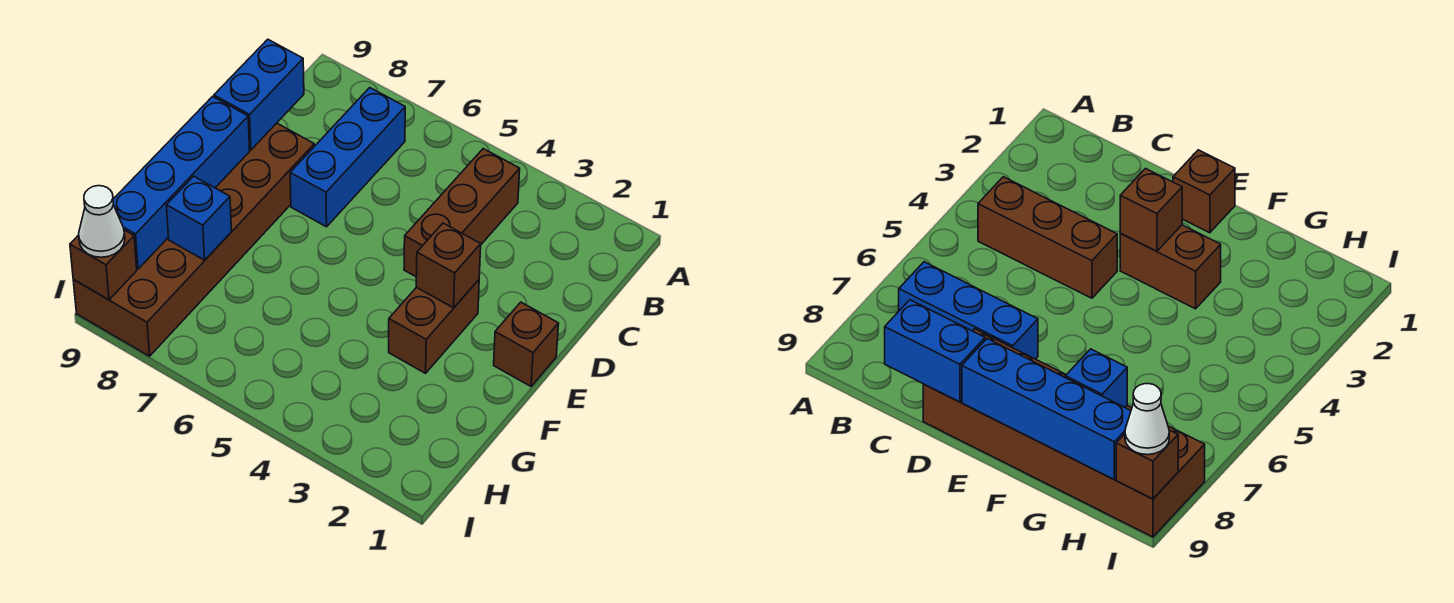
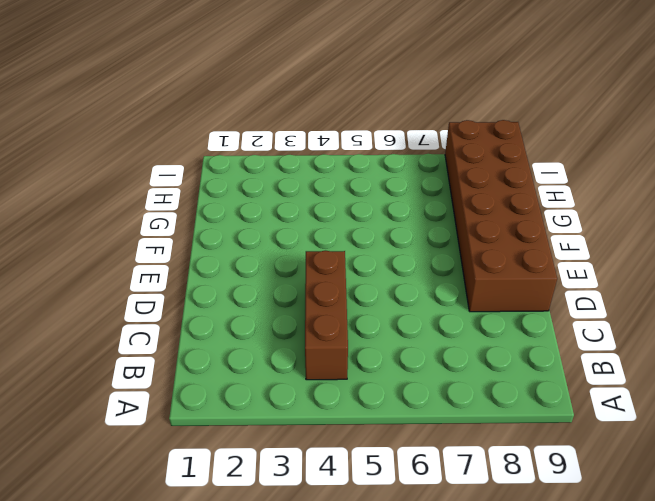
none -> blue 1x3 brick [290,88,405,227]
none -> brown 1x1 brick [494,302,559,386]

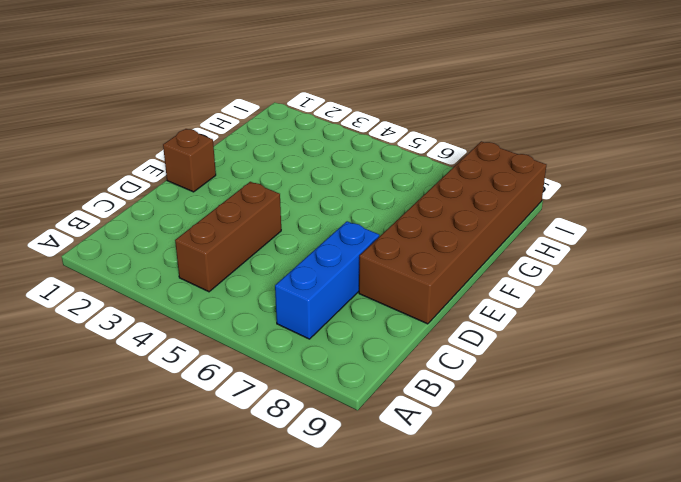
none -> brown 1x2 brick [389,280,479,373]
none -> blue 1x2 brick [214,39,304,150]

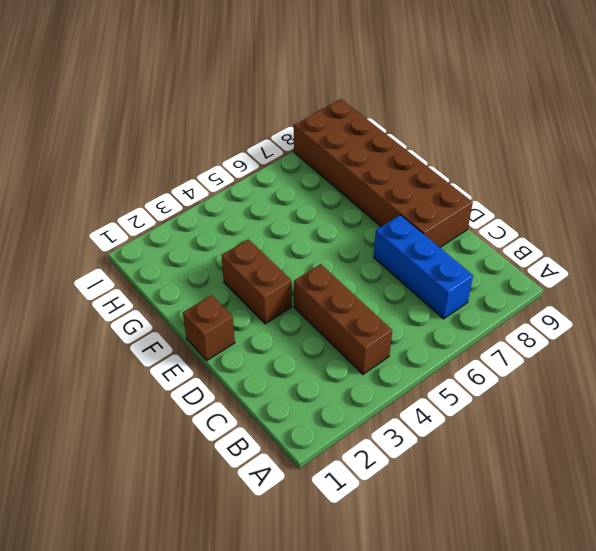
none -> blue 1x2 brick [214,39,304,150]
none -> brown 1x1 brick [416,223,481,308]

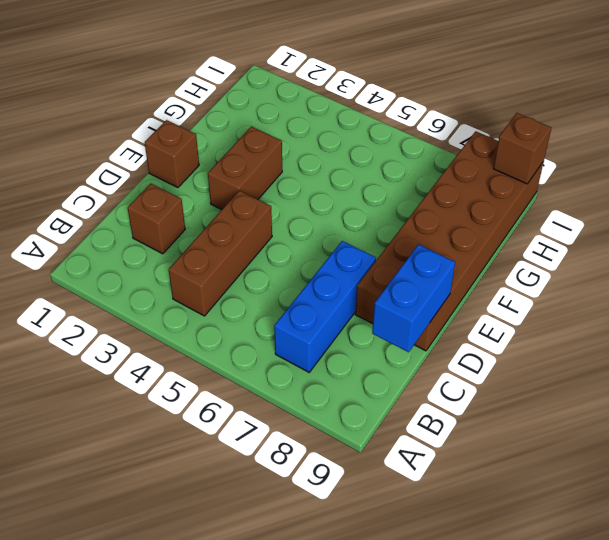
brown 1x1 brick [128,184,185,254] -> brown 1x1 brick moved to [416,223,481,308]
none -> blue 1x4 brick [113,97,250,269]
none -> blue 1x1 brick [166,176,232,260]

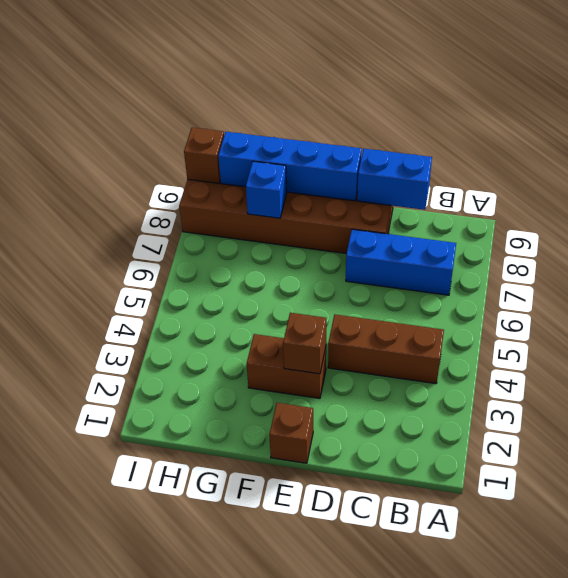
none -> white 1x1 cone [79,186,125,257]

